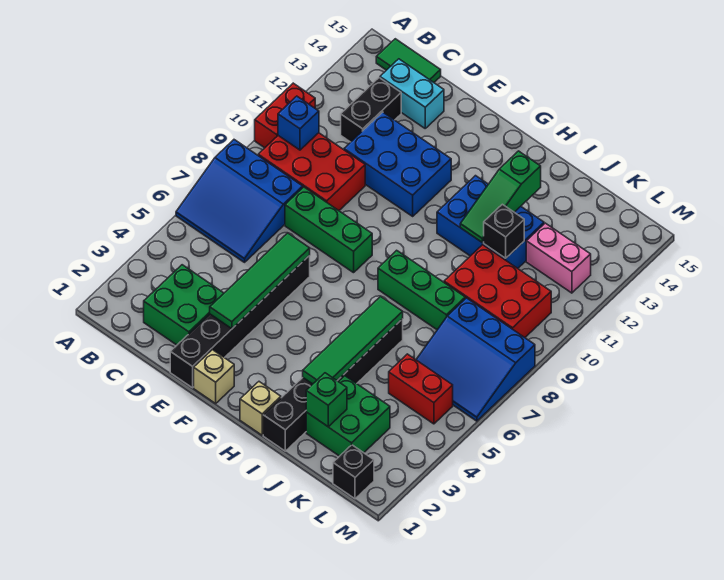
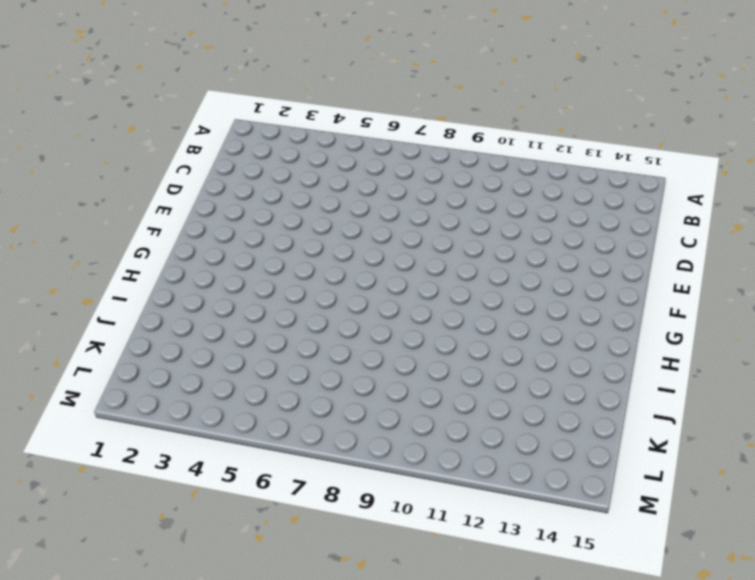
none -> blue 3x3 slope [176,140,303,262]
none -> red 1x2 brick [255,83,315,148]
none -> red 2x3 brick [258,133,365,210]

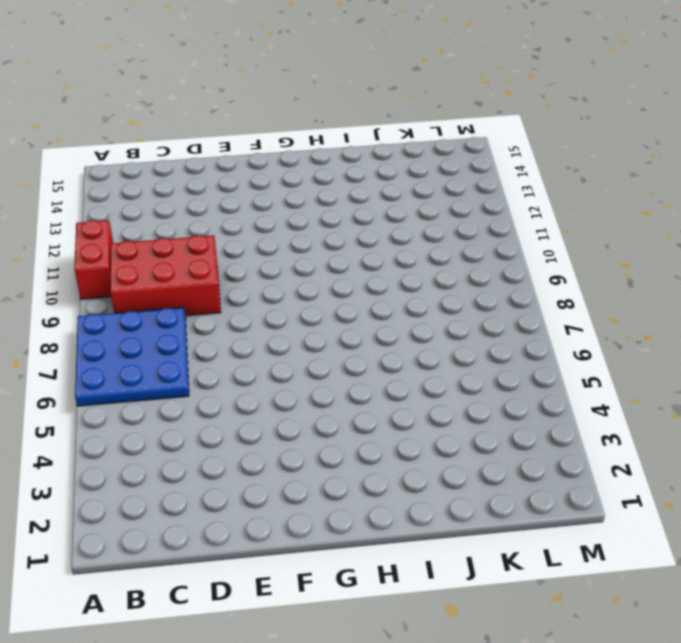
blue 3x3 plate [75,307,189,406] -> blue 3x3 slope [176,140,303,262]
none -> green 1x2 tile [376,39,441,82]
none -> green 2x2 brick [144,265,224,345]
none -> black 1x2 brick [341,78,401,142]

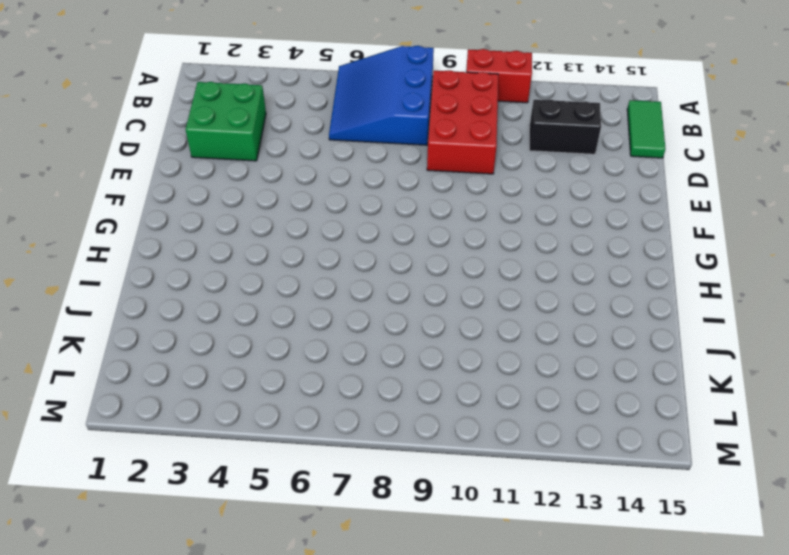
none -> cyan 1x2 brick [380,59,444,128]
none -> green 1x3 brick [285,187,372,273]
none -> blue 2x3 brick [344,112,451,216]

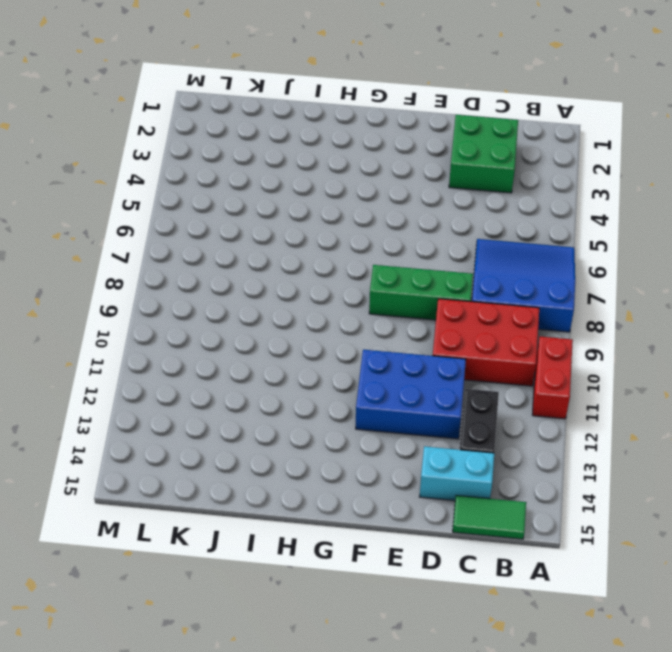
none -> black 1x6 brick [170,255,310,388]
none -> tan 1x1 brick [194,350,234,403]
none -> tan 1x1 brick [240,382,281,435]

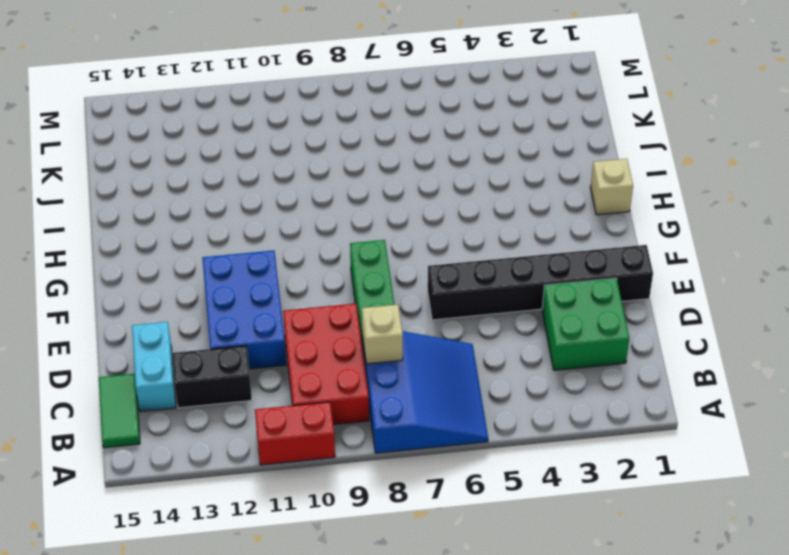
tan 1x1 brick [362,305,403,364] -> tan 1x1 brick moved to [194,350,234,403]
none -> green 1x3 brick [378,250,465,330]
none -> blue 2x3 brick [437,176,544,268]
none -> black 1x6 brick [263,319,403,451]

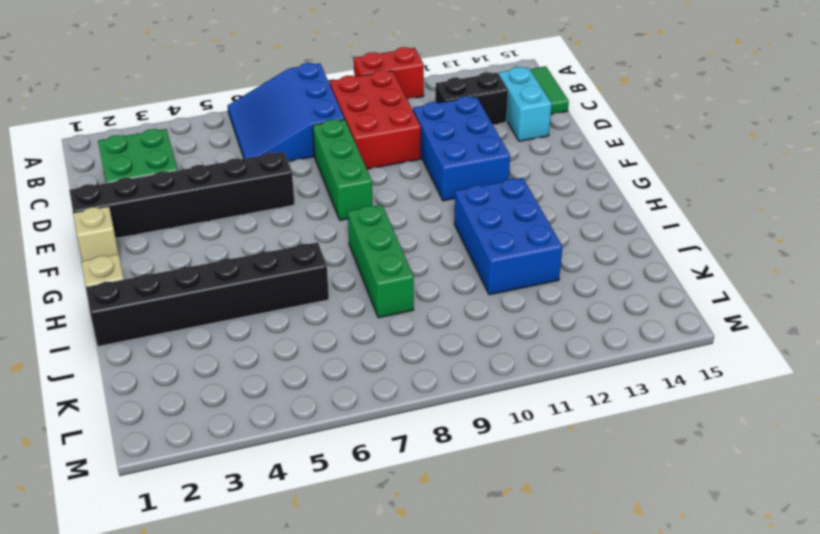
none -> green 2x2 brick [306,376,390,456]
none -> red 2x3 brick [444,245,551,337]
none -> red 1x2 brick [389,354,453,424]

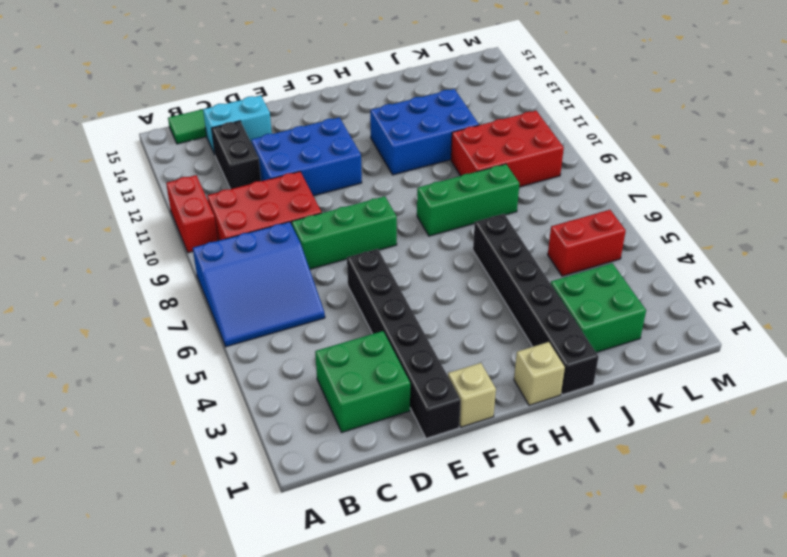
none -> blue 3x3 slope [416,298,535,421]
none -> pink 1x2 brick [526,223,591,293]
none -> black 1x1 brick [333,445,374,499]

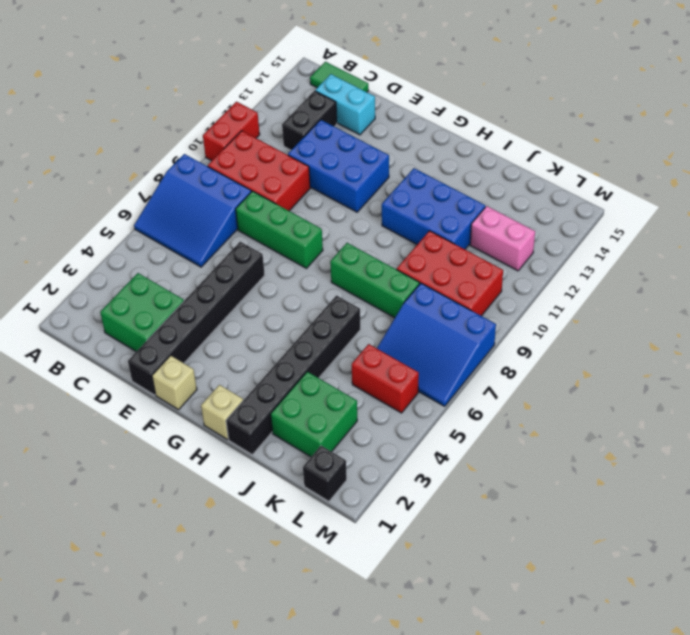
none -> blue 1x1 brick [278,96,319,150]
none -> green 1x4 tile [210,233,310,329]
none -> green 1x4 tile [303,296,403,384]

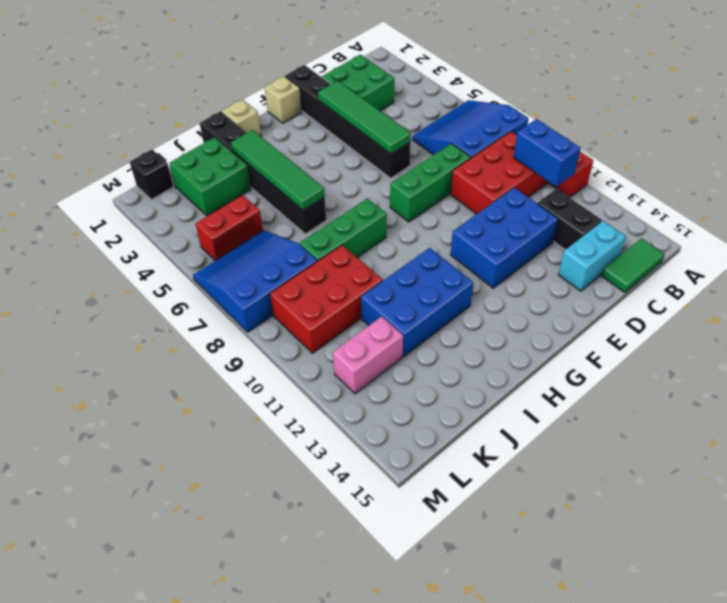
blue 1x2 brick [514,119,580,187] -> blue 1x1 brick [278,96,319,150]
none -> green 1x3 slope [460,151,541,242]
none -> green 1x1 brick [306,373,347,426]
none -> black 1x1 brick [484,204,524,258]

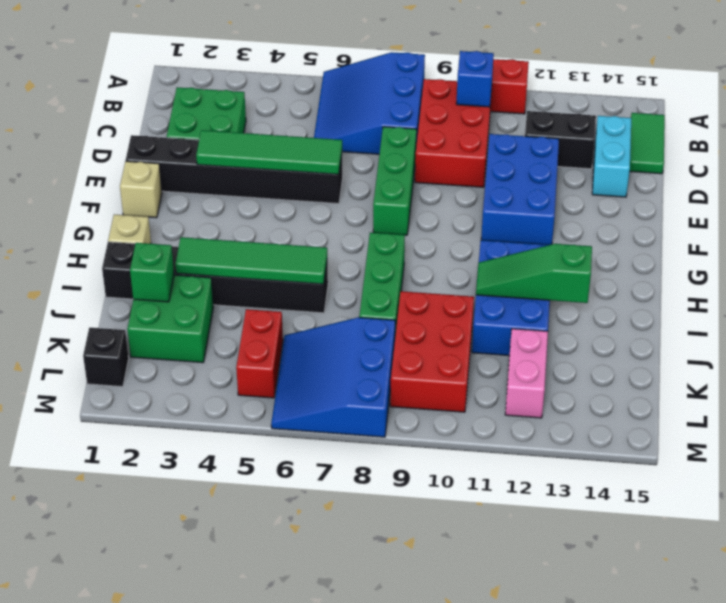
none -> black 1x1 brick [484,204,524,258]

